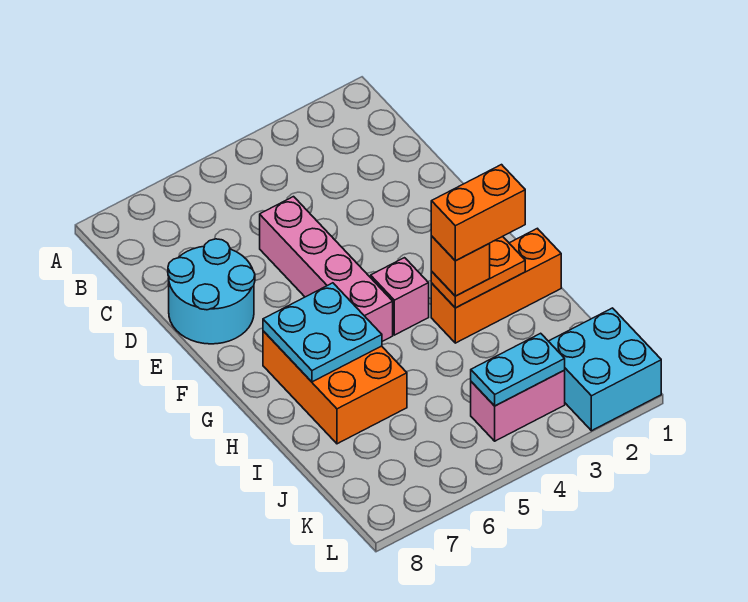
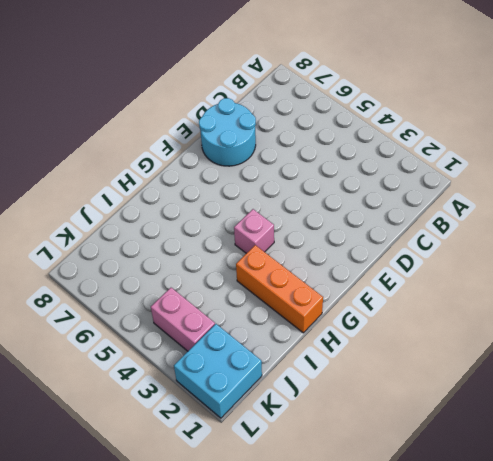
none -> pink 1x4 brick [260,197,393,341]
none -> orange 2x3 brick [263,331,407,444]
none -> cyan 2x2 plate [263,283,382,382]

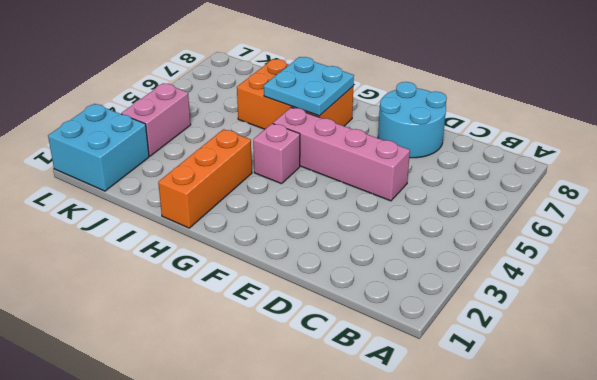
none -> orange 1x2 plate [431,236,525,308]
none -> cyan 1x2 plate [471,333,565,406]
none -> orange 1x1 brick [431,236,490,296]

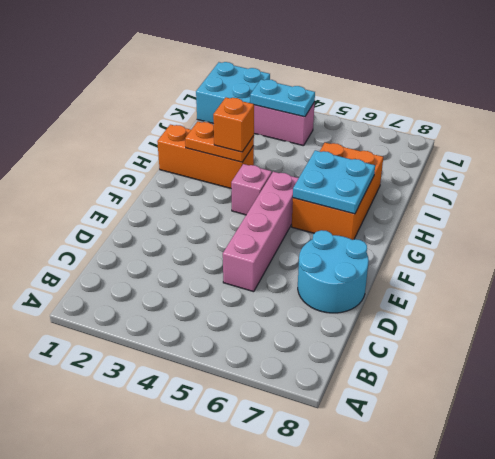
none -> orange 1x2 brick [431,165,525,261]

